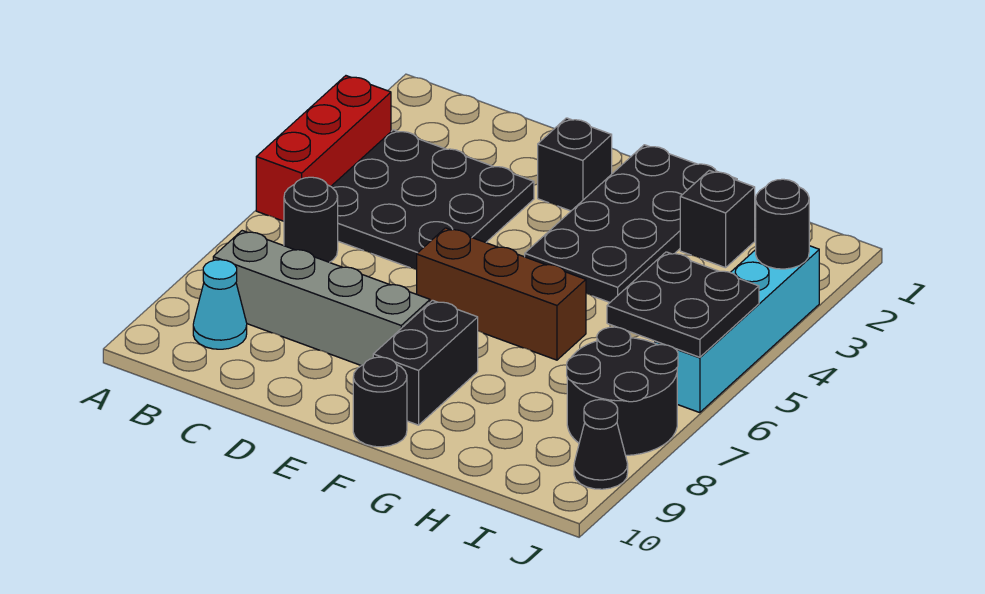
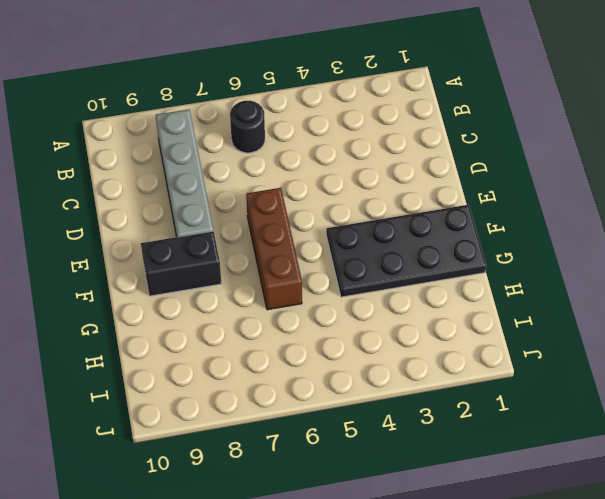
none -> red 1x3 brick [256,76,391,221]
none -> black 3x3 plate [331,130,534,270]
none -> cyan 1x1 cone [193,260,247,349]

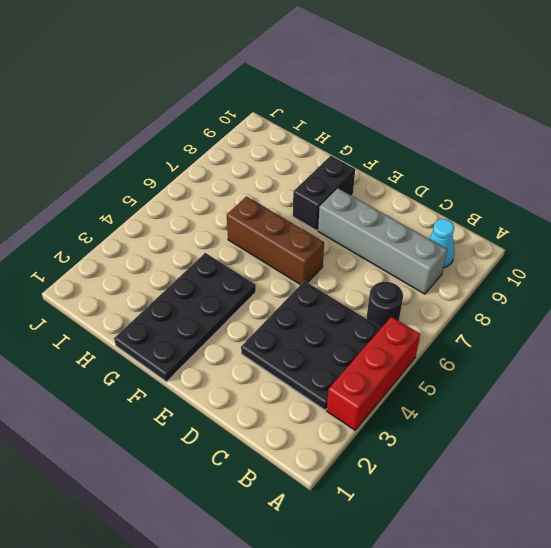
none -> black 1x1 brick [538,118,612,211]
none -> black 1x1 round brick [353,357,407,447]
none -> black 1x1 brick [680,170,755,268]

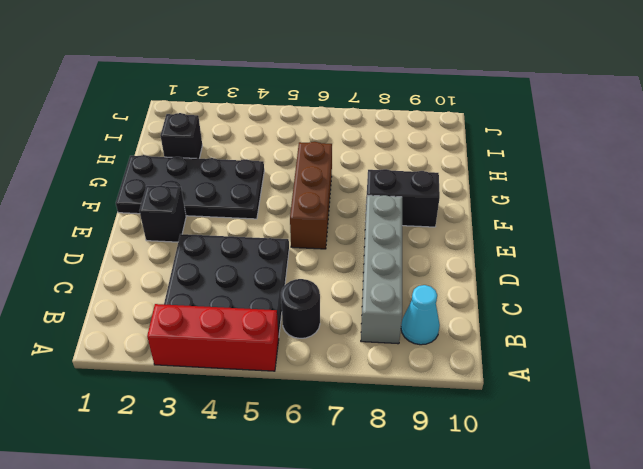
none -> black 1x1 round brick [353,357,407,447]
none -> black 2x2 round brick [567,327,678,456]
none -> cyan 1x4 brick [655,246,819,413]

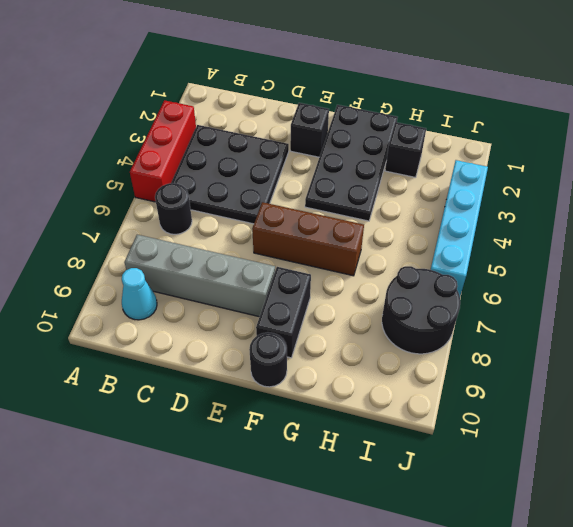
none -> black 1x1 cone [574,400,628,489]
none -> black 2x2 plate [607,252,759,357]
none -> black 1x1 round brick [756,179,809,269]

